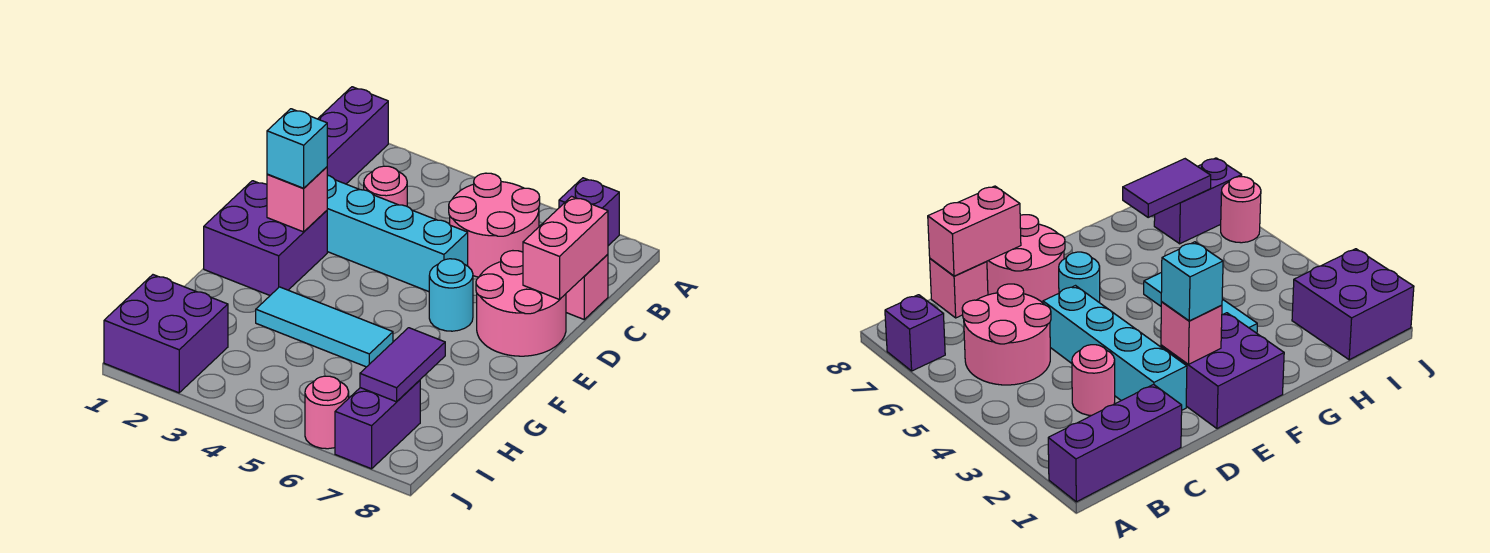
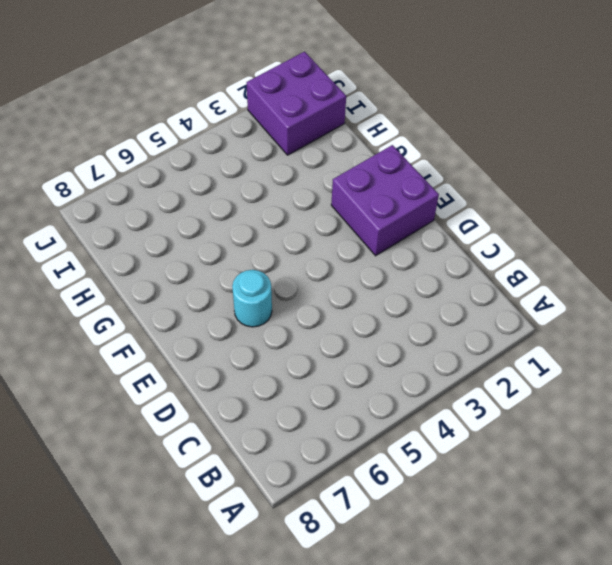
none -> purple 1x3 brick [318,87,388,184]
none -> purple 1x1 brick [559,178,619,246]
none -> pink 2x2 round brick [449,173,540,277]

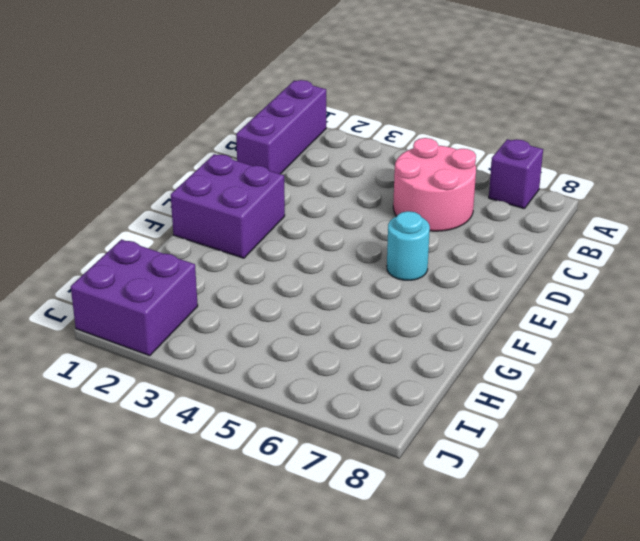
none -> pink 1x1 round brick [364,166,407,206]
none -> pink 1x1 brick [566,254,608,319]
none -> cyan 1x4 brick [327,175,468,292]

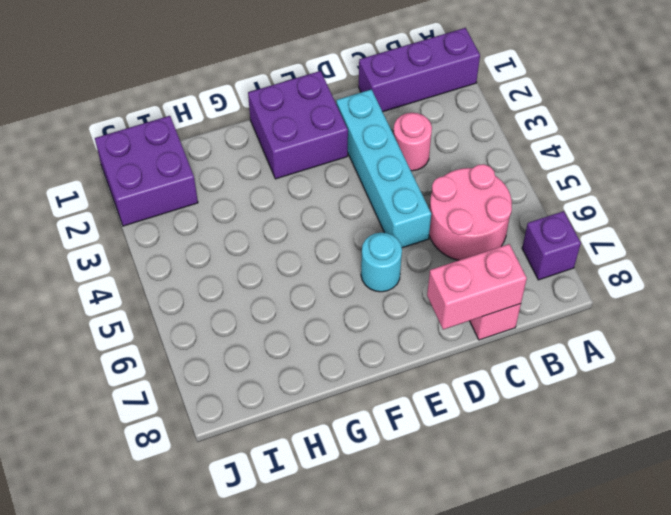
none -> pink 2x2 round brick [476,251,566,356]
none -> cyan 1x3 tile [256,287,393,367]
none -> purple 1x2 brick [335,380,420,469]

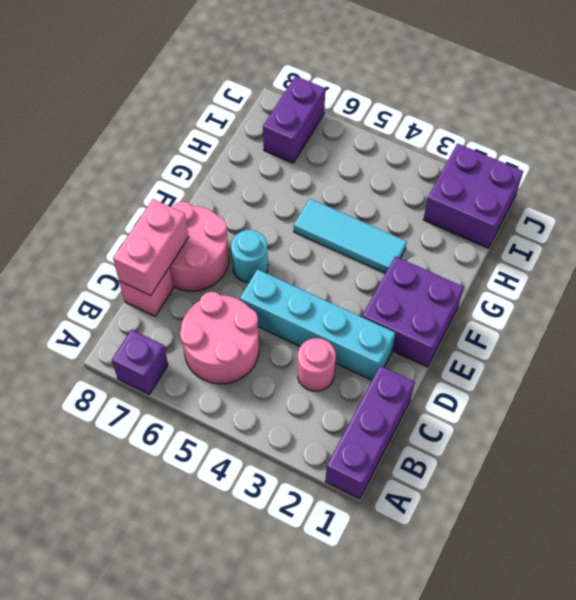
none -> pink 1x1 round brick [305,376,349,449]
none -> pink 1x1 brick [267,167,327,232]
none -> purple 1x2 tile [360,328,445,402]

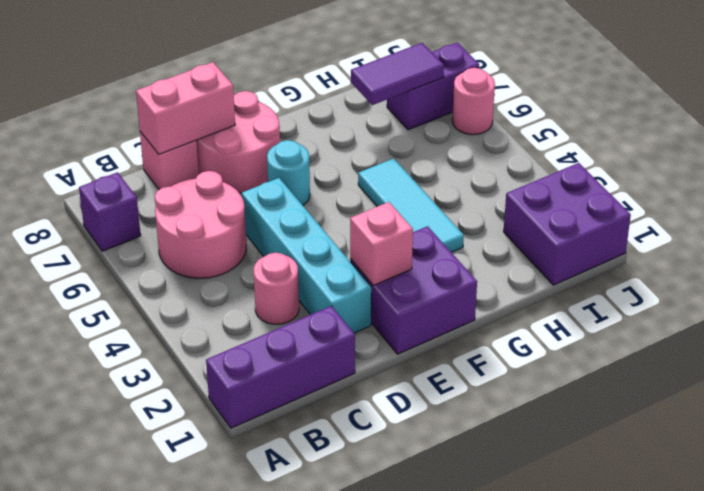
none -> cyan 1x1 brick [267,109,327,188]

